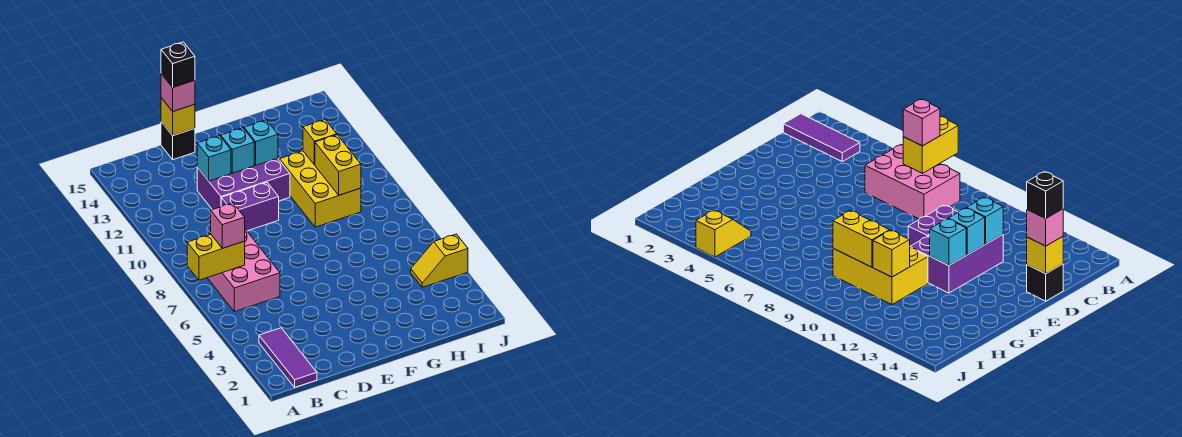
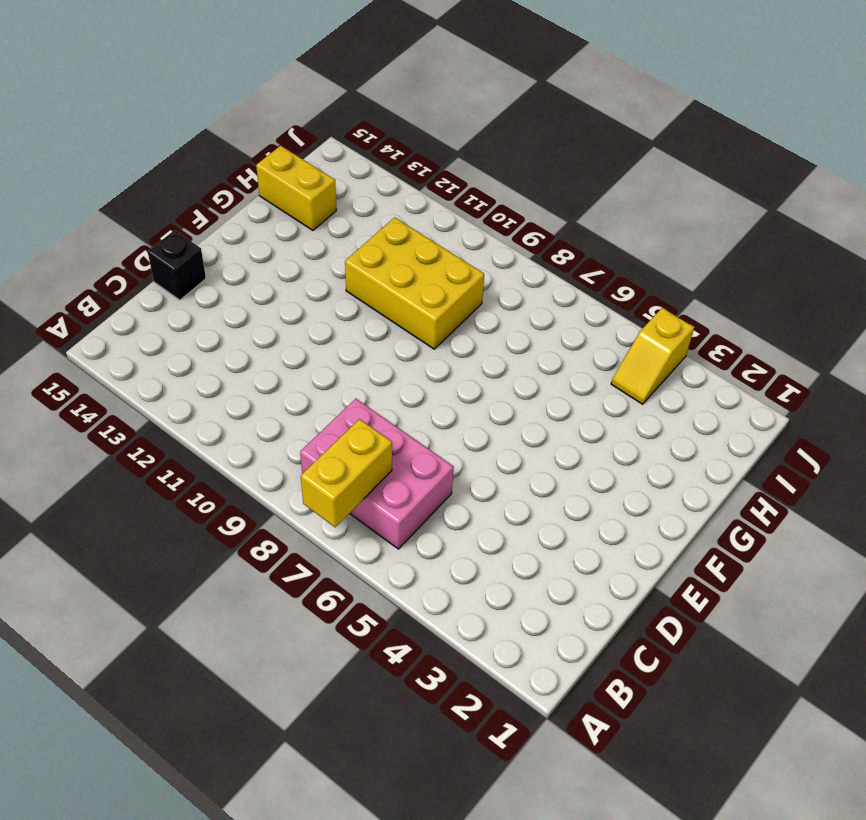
yellow 1x2 brick [256,146,336,230] -> yellow 1x2 brick moved to [315,135,361,195]
none -> purple 1x3 tile [259,328,317,387]
none -> purple 1x2 brick [221,182,279,231]
none -> purple 2x3 brick [197,158,290,210]

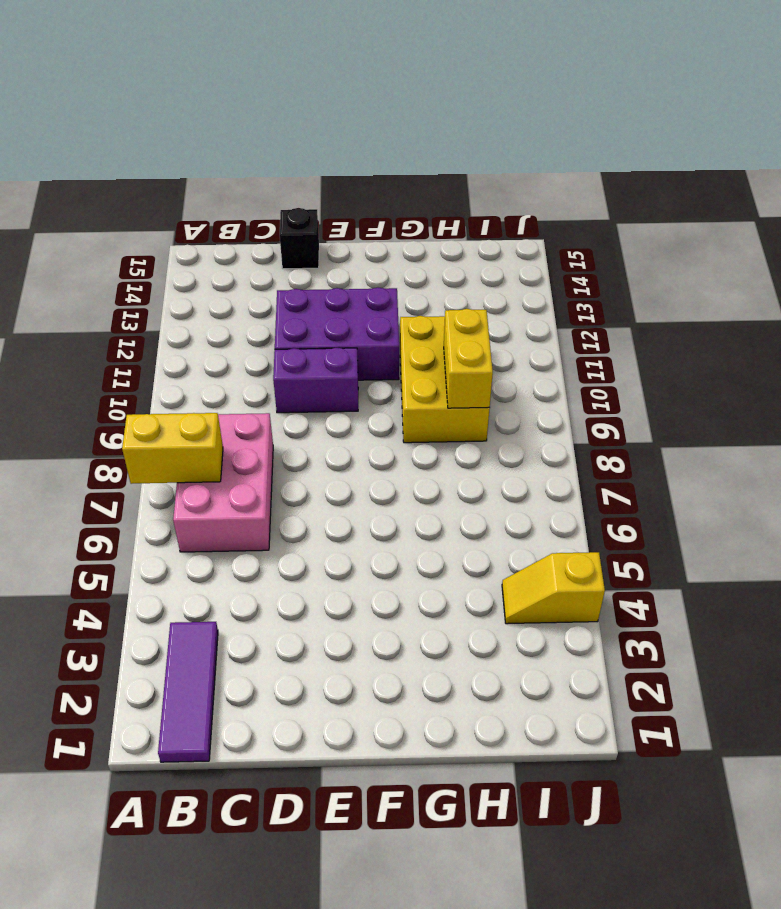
none -> cyan 1x1 brick [197,136,231,181]
none -> yellow 1x1 brick [161,98,195,136]
none -> cyan 1x1 brick [221,128,254,173]

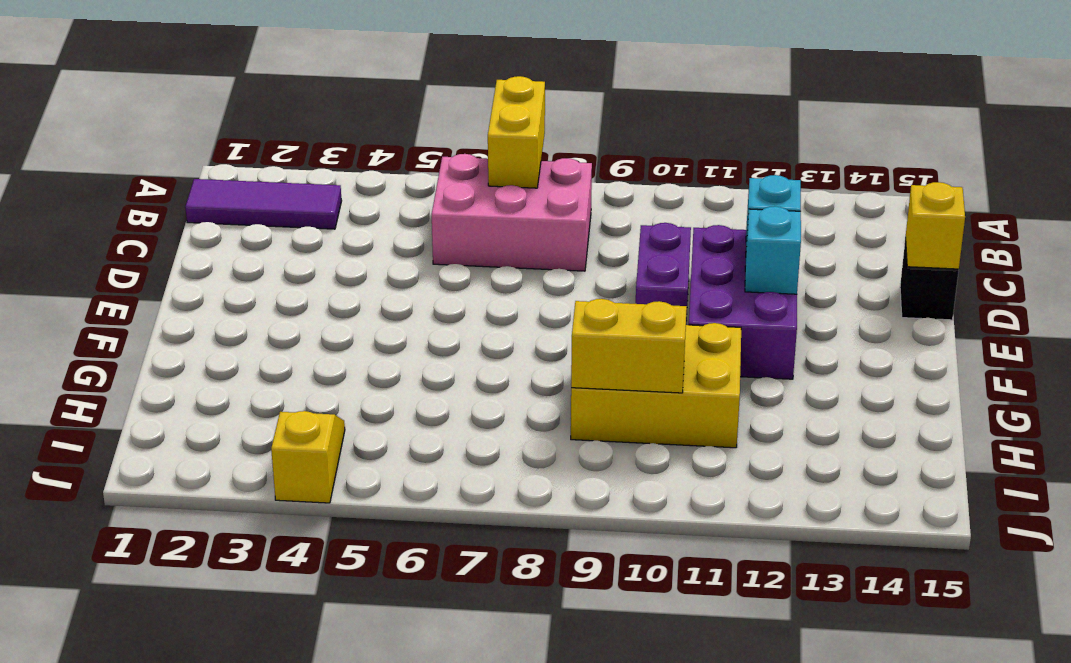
none -> cyan 1x1 brick [244,120,278,165]
none -> yellow 1x1 brick [303,120,337,165]
none -> pink 1x1 brick [211,203,245,248]

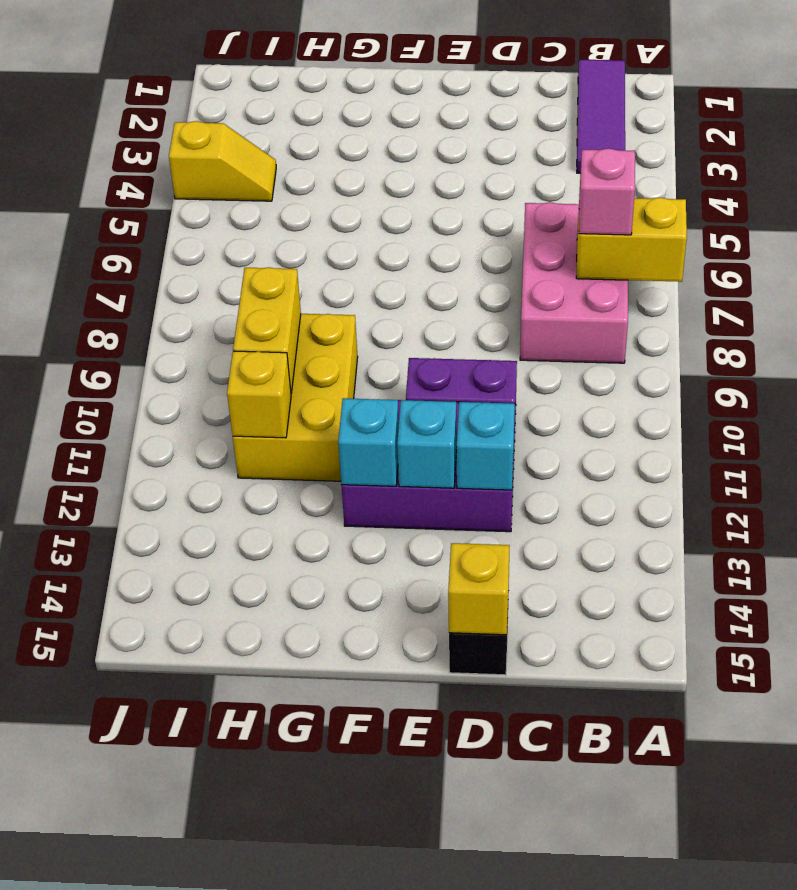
none -> pink 1x1 brick [161,74,195,111]
none -> black 1x1 brick [161,42,195,87]

